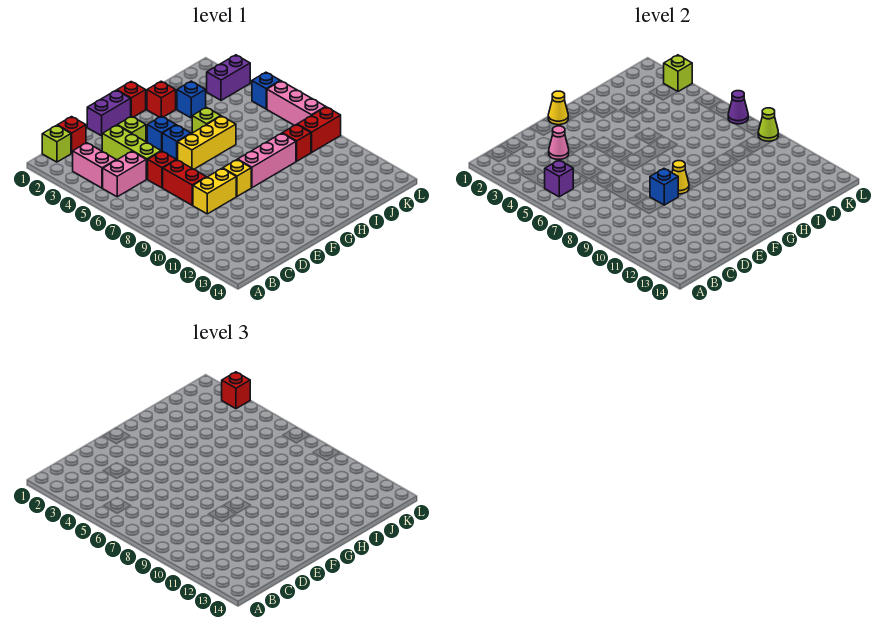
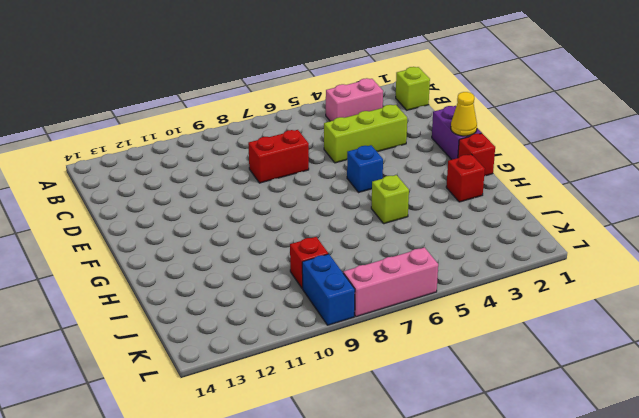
blue 1x2 brick [302,254,355,325] -> red 1x2 brick [297,107,341,152]
none -> pink 1x2 brick [103,151,146,197]
none -> red 1x1 brick [57,117,86,153]
none -> red 1x1 brick [148,151,176,188]
none -> yellow 1x2 brick [193,168,236,214]

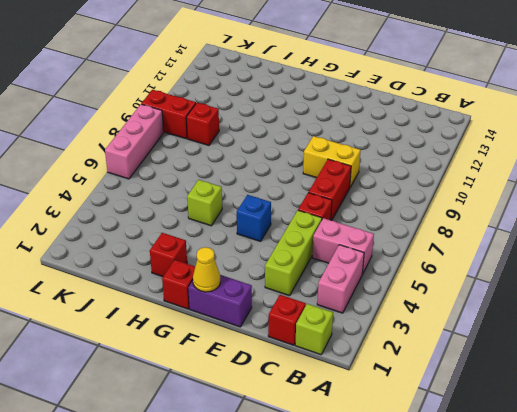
none -> lime 1x1 brick [117,116,146,142]
none -> blue 1x1 brick [147,116,176,151]
none -> yellow 1x3 brick [178,116,236,169]
none -> yellow 1x1 brick [223,160,251,196]

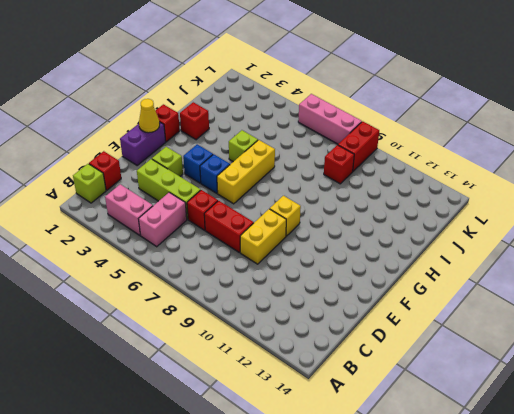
none -> pink 1x3 brick [238,133,296,188]
none -> blue 1x1 brick [177,81,206,118]
none -> purple 1x2 brick [207,55,250,100]
none -> blue 1x1 brick [252,72,280,109]

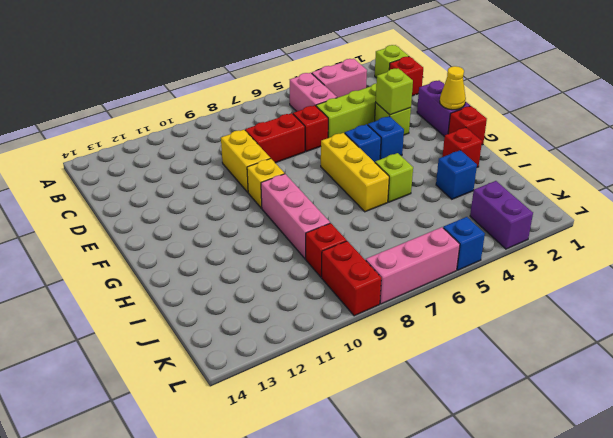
lime 1x1 brick [376,68,413,115] -> lime 1x1 brick moved to [664,55,692,92]
none -> purple 1x1 brick [545,160,573,197]
none -> pink 1x1 cone [549,126,569,159]
none -> blue 1x1 brick [650,169,678,205]
none -> yellow 1x1 cone [672,161,689,194]

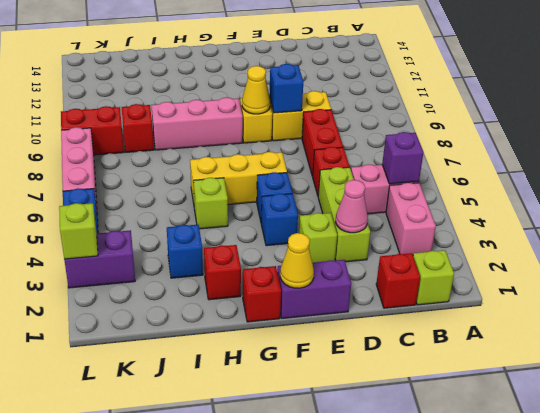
none -> purple 1x1 cone [728,91,748,124]
none -> lime 1x1 cone [758,108,778,141]
none -> red 1x1 brick [222,372,250,409]

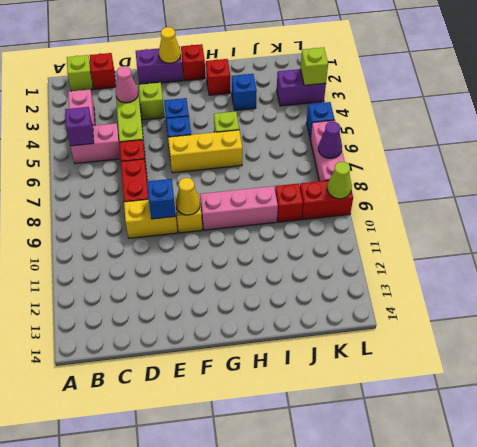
none -> red 1x1 brick [222,372,250,409]

